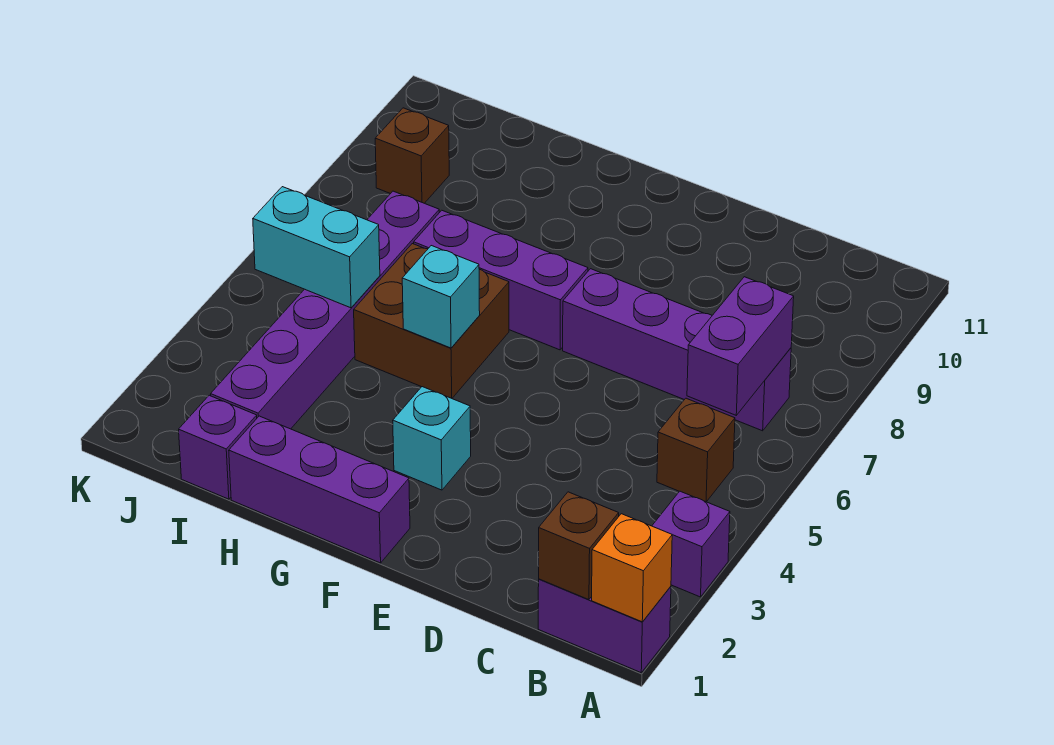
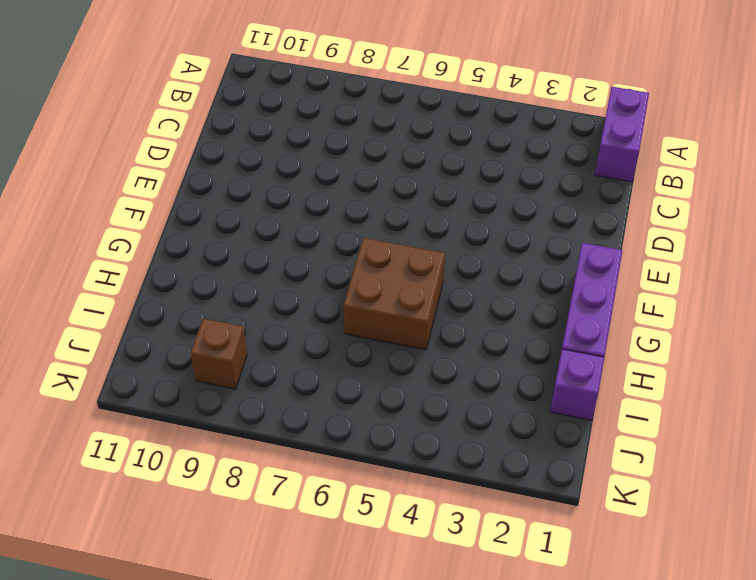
none -> purple 1x1 brick [652,491,730,597]
none -> brown 1x1 brick [657,398,735,502]
none -> purple 1x4 brick [563,269,791,431]

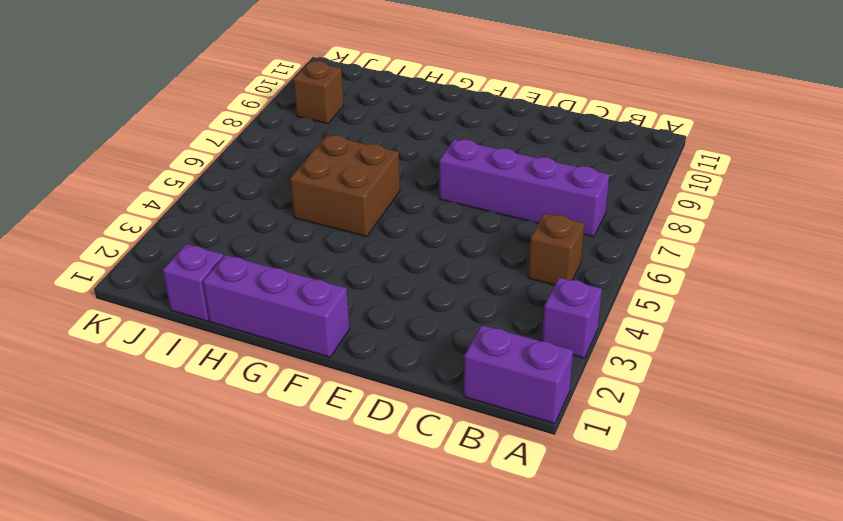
none -> cyan 1x1 brick [393,387,471,490]
none -> purple 1x3 brick [414,210,588,350]
none -> purple 1x6 brick [211,191,439,429]

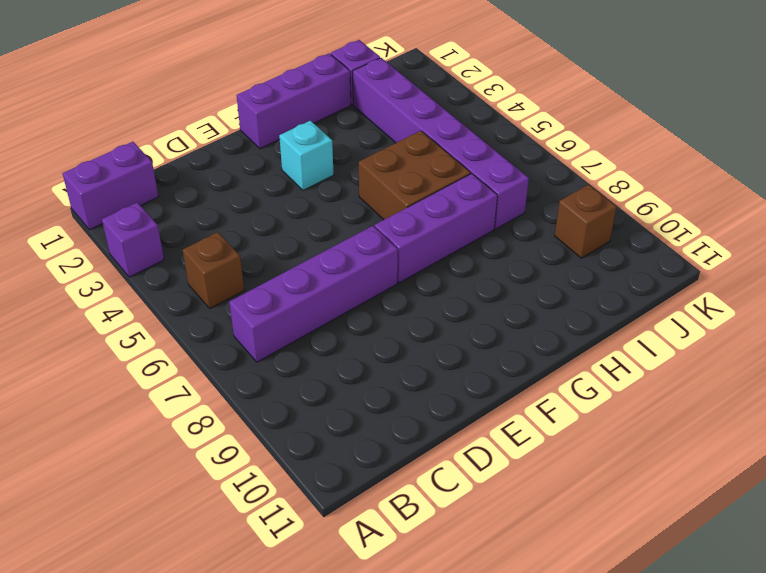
none -> orange 1x1 brick [592,514,672,622]
none -> brown 1x1 brick [539,492,619,600]
none -> purple 1x2 brick [687,277,794,415]

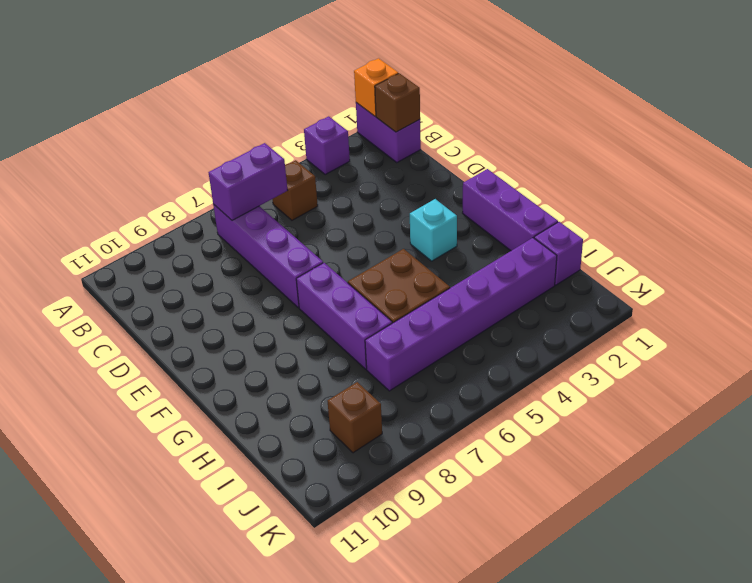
none -> cyan 1x1 brick [402,246,480,348]
none -> cyan 1x2 brick [253,187,380,308]

